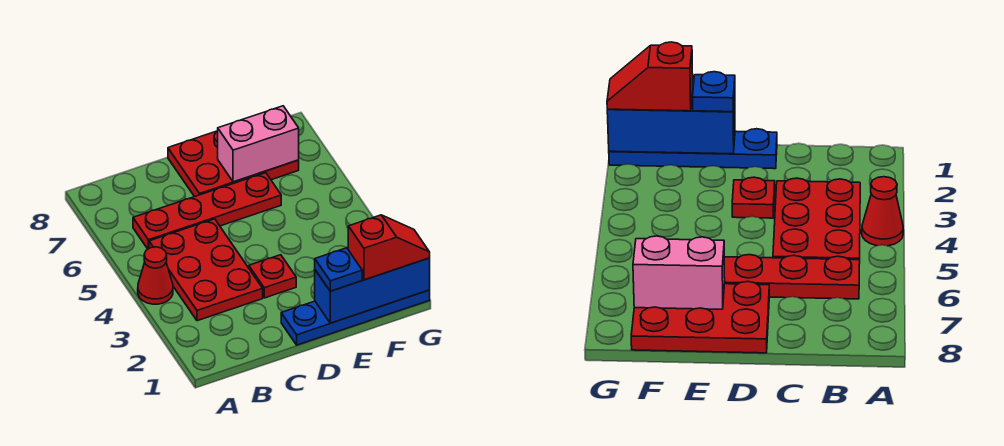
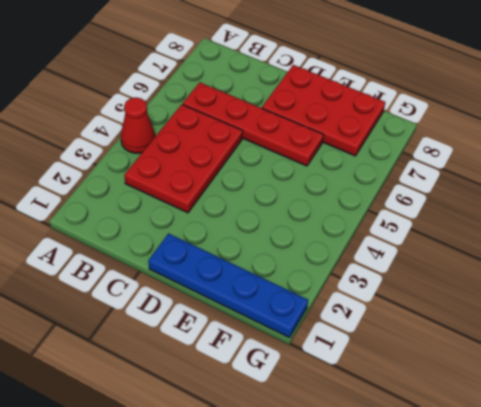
none -> red 1x1 plate [249,255,296,298]
none -> blue 1x3 brick [315,258,430,323]

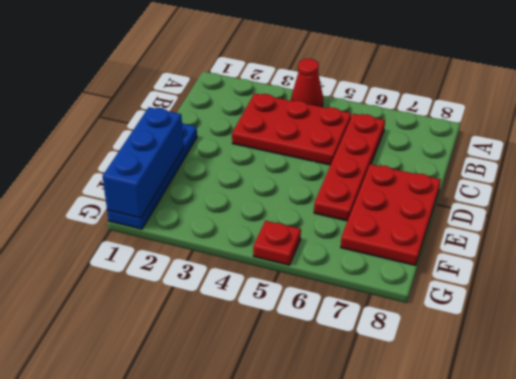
red 1x1 plate [253,221,301,265] -> red 1x1 plate moved to [249,255,296,298]
none -> pink 1x2 brick [218,106,299,182]
none -> blue 1x1 plate [315,248,362,291]

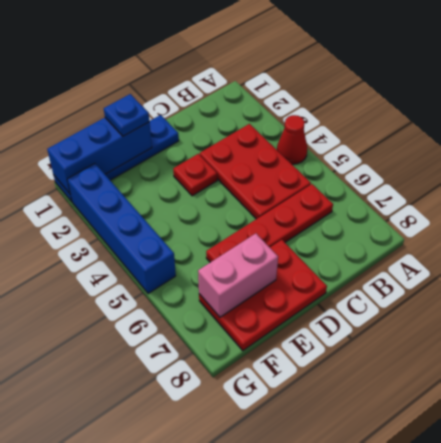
blue 1x4 brick [67,164,176,294] -> none
none -> red 1x2 slope [348,215,430,280]

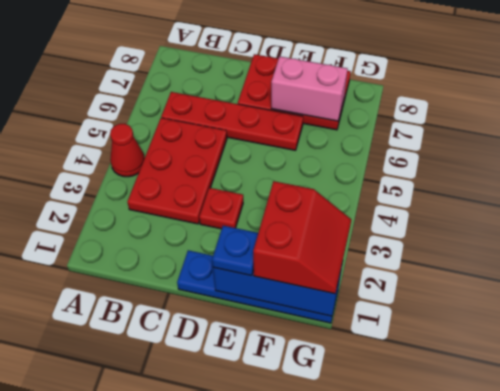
red 2x2 slope [253,181,351,294] -> red 1x2 slope [348,215,430,280]

